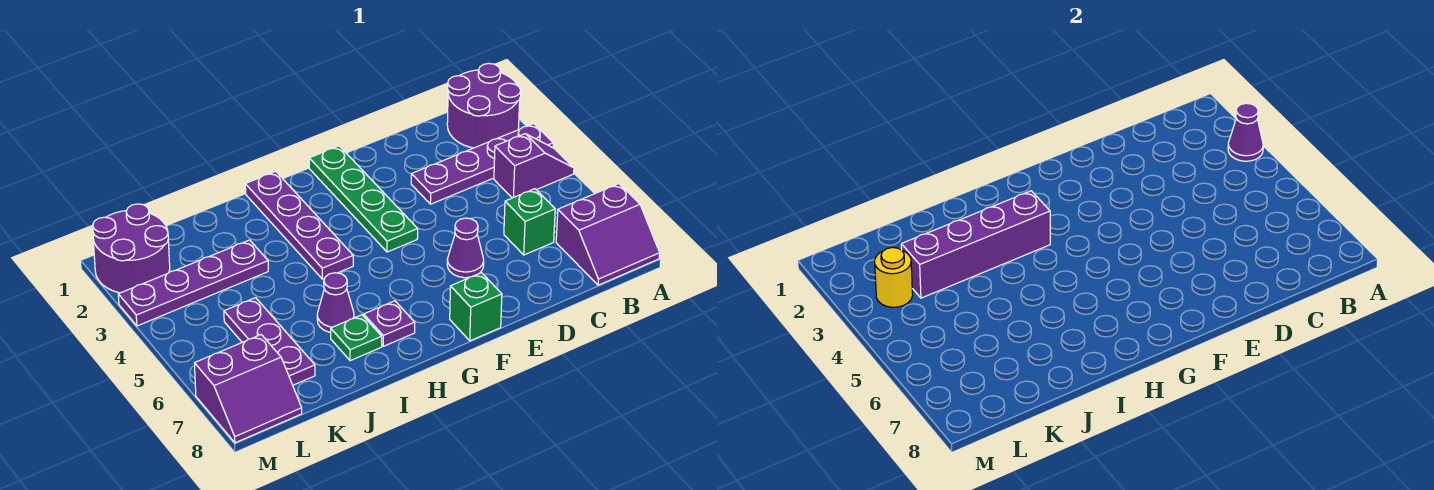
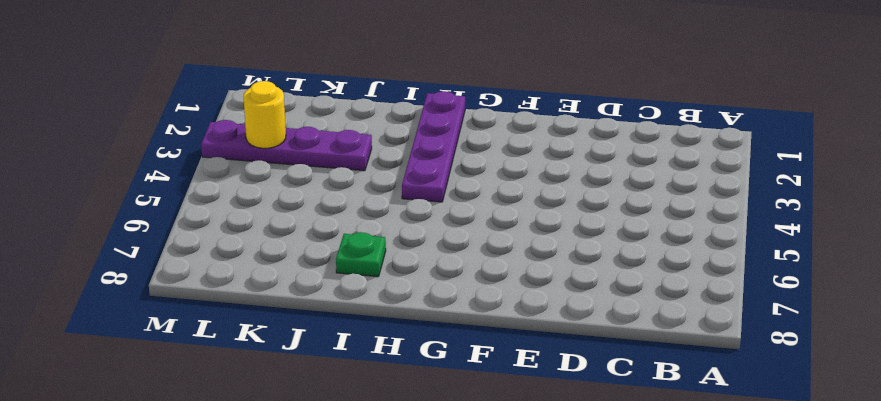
none -> purple 2x2 round brick [447,63,521,148]
none -> purple 1x4 plate [411,124,553,204]
none -> purple 1x2 slope [494,134,574,198]

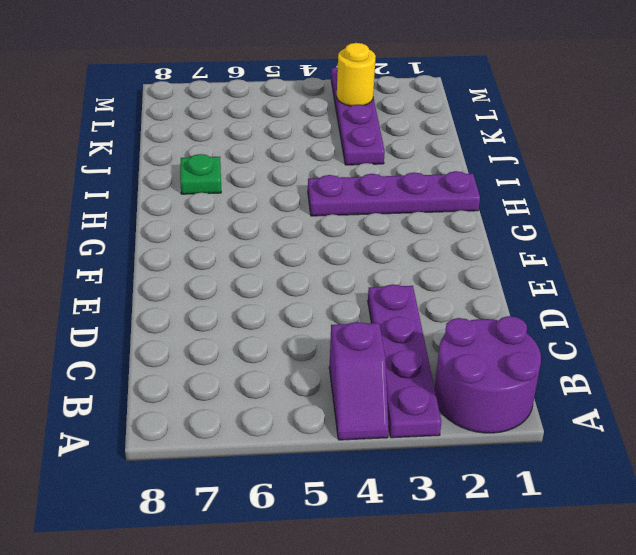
none -> purple 2x2 slope [556,184,660,285]
none -> green 1x1 brick [504,189,555,255]
none -> purple 1x1 cone [447,218,484,278]

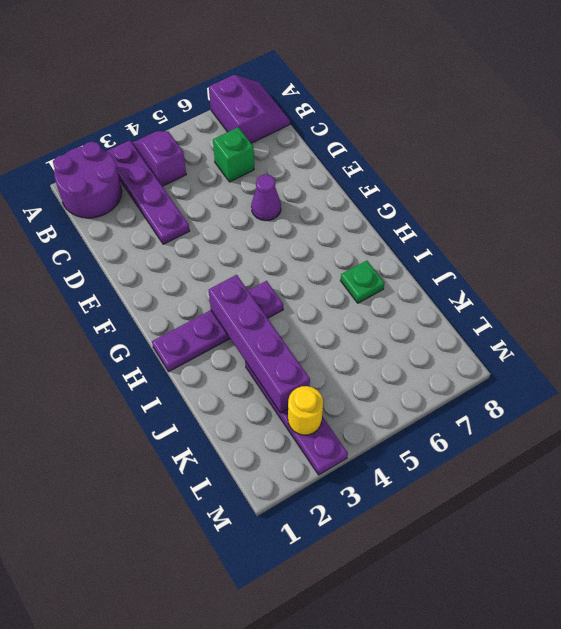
none -> green 1x4 plate [309,146,418,252]
none -> green 1x1 brick [450,273,502,341]
none -> purple 1x1 plate [364,301,415,346]

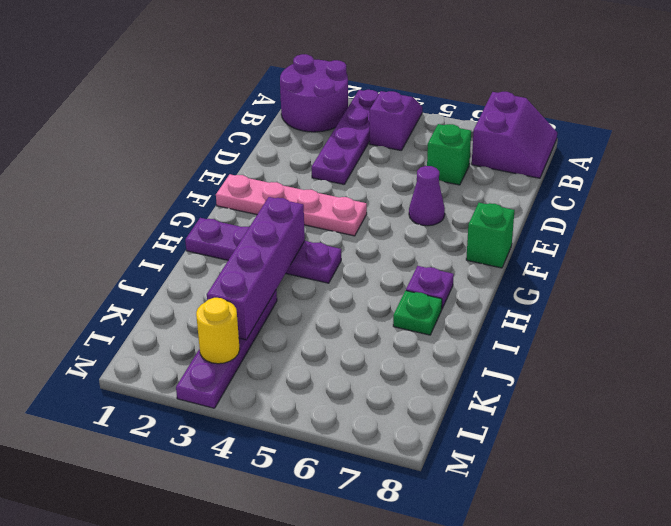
pink 1x4 plate [216,174,367,236] -> green 1x4 plate [309,146,418,252]
none -> purple 1x1 cone [317,273,354,332]
none -> purple 1x3 plate [224,298,315,385]
none -> purple 2x2 round brick [93,204,170,293]

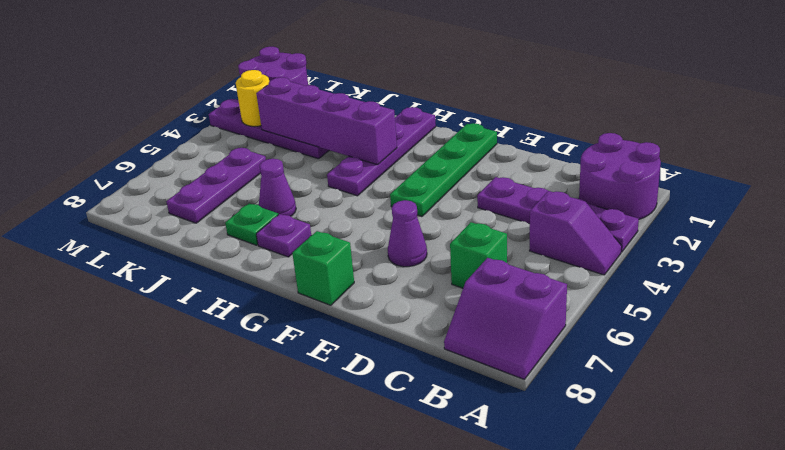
none -> purple 2x2 slope [194,335,302,443]
none -> purple 1x1 cone [1228,103,1263,161]

